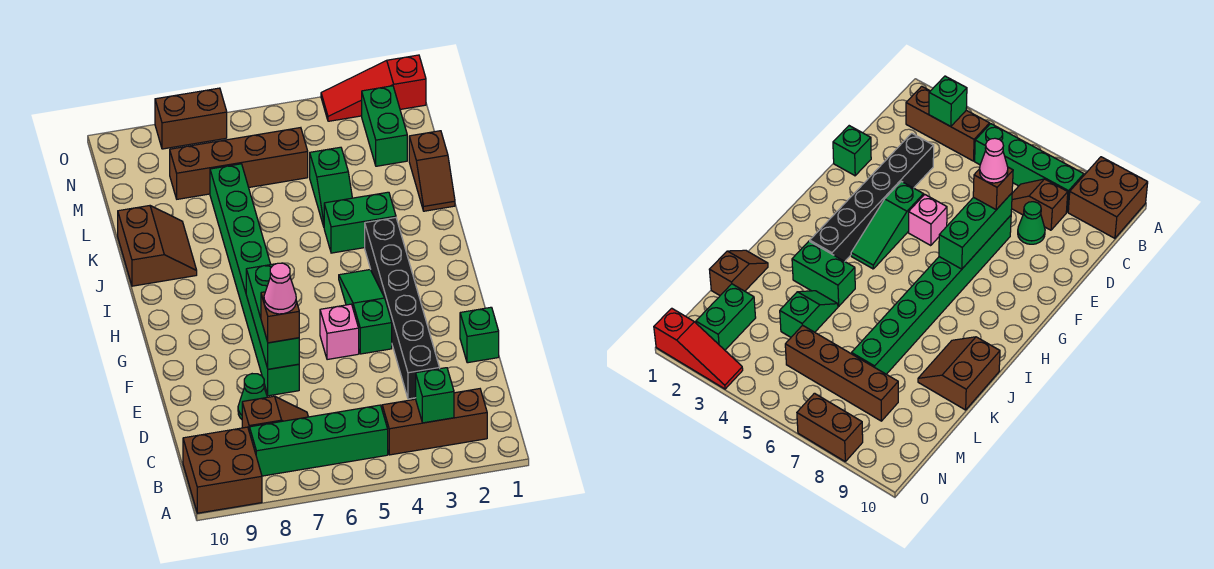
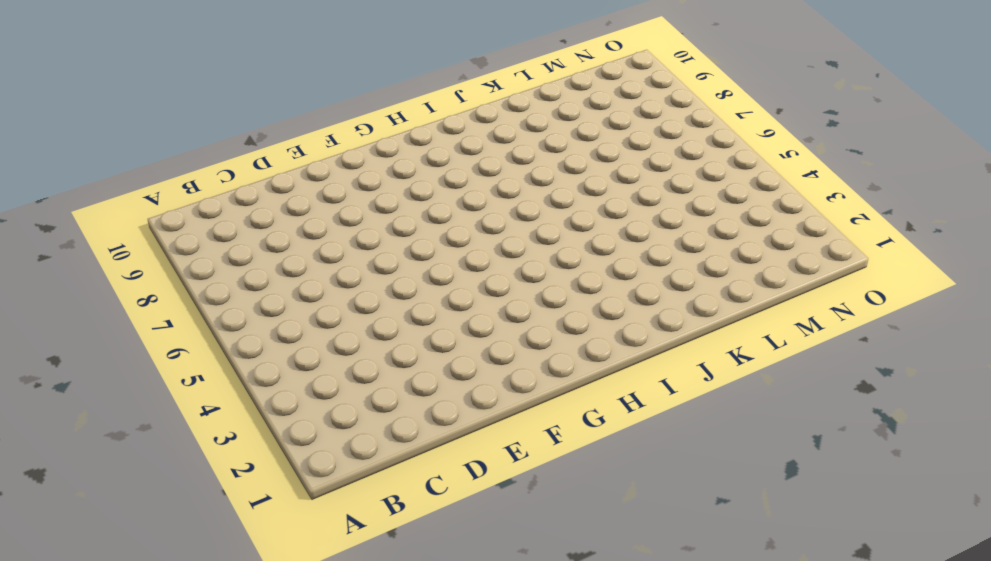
none -> brown 2x2 brick [183,427,262,513]
none -> brown 1x3 brick [382,389,487,455]
none -> green 1x4 brick [249,405,388,476]

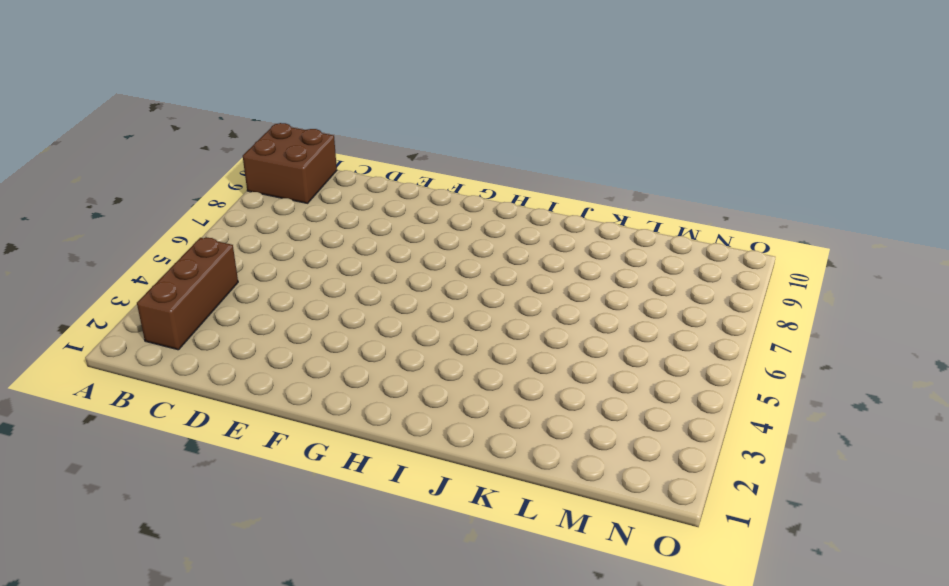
none -> green 1x4 brick [249,405,388,476]
none -> brown 1x2 slope [242,396,308,429]
none -> black 1x6 brick [365,218,440,399]

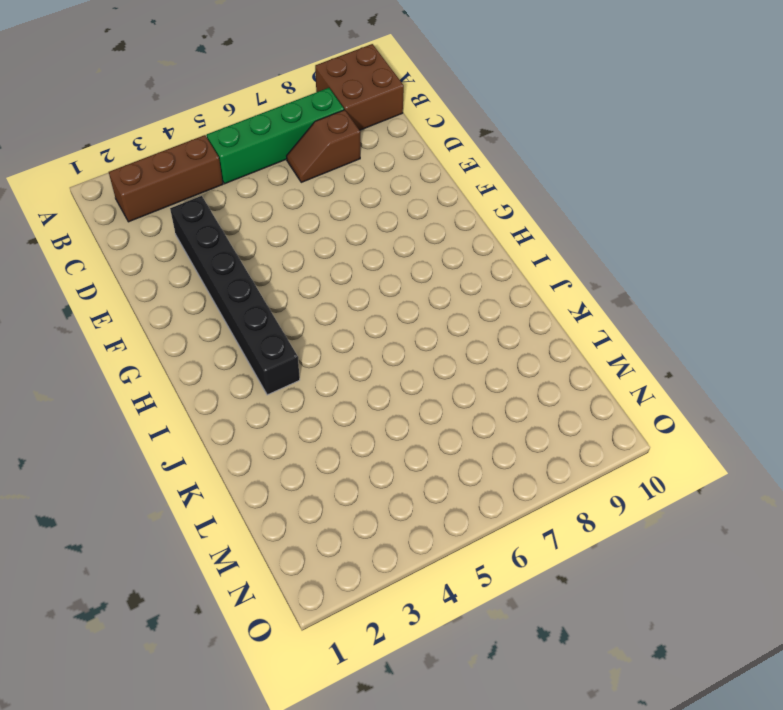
none -> green 1x1 cone [238,374,267,419]
none -> green 1x1 brick [460,307,499,363]
none -> green 1x8 brick [210,164,299,396]

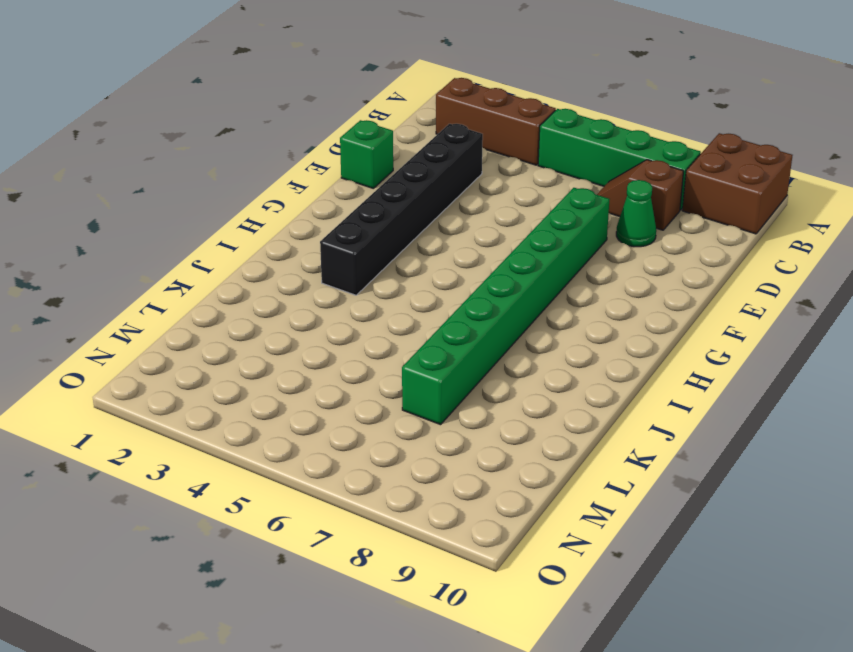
none -> green 1x3 slope [339,270,392,354]
none -> pink 1x1 brick [320,304,359,360]
none -> green 1x2 brick [324,192,396,253]

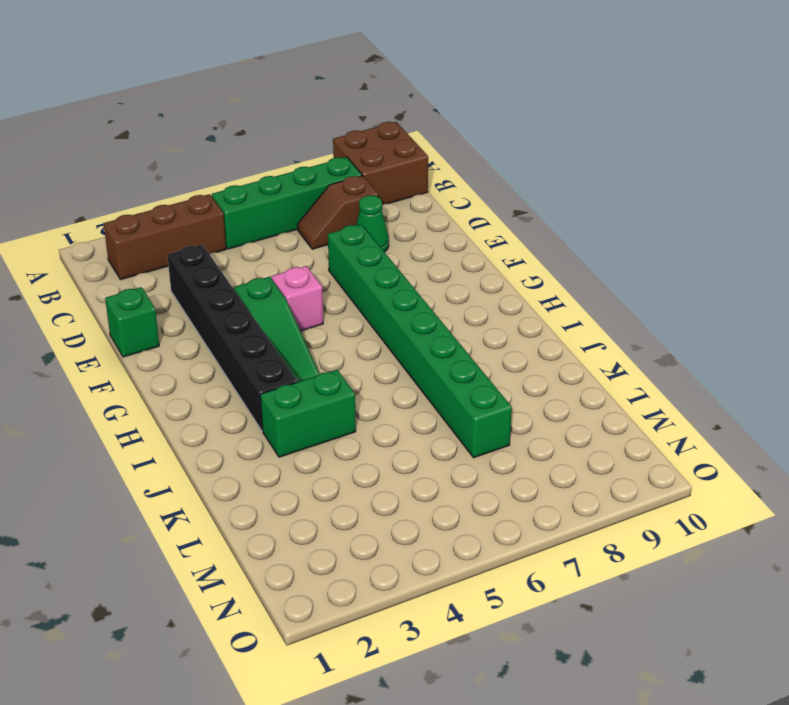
none -> brown 2x2 slope [118,206,197,286]
none -> brown 1x2 slope [409,131,455,211]
none -> green 1x2 slope [310,147,352,227]

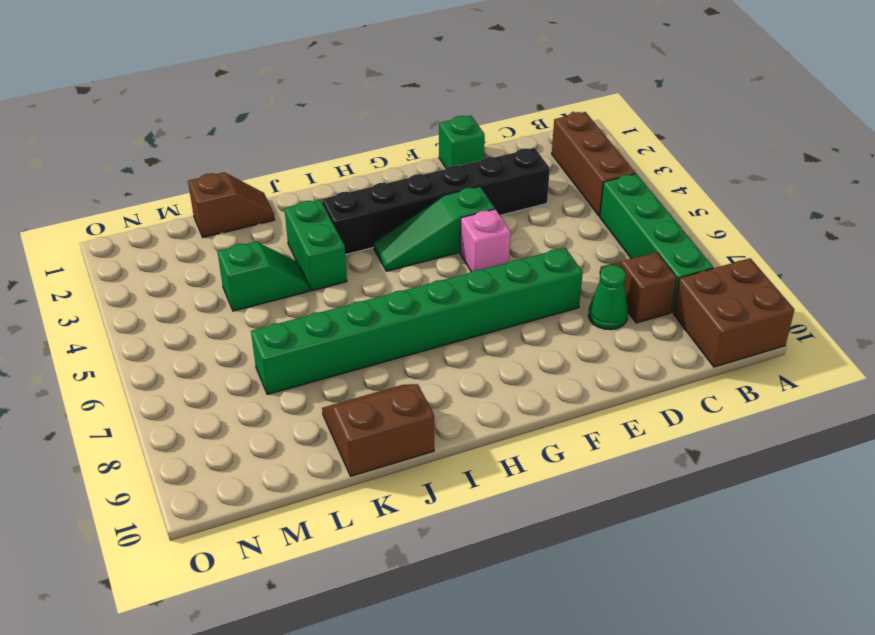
none -> green 1x2 brick [362,86,407,166]
none -> brown 1x4 brick [170,128,308,199]
none -> red 1x3 slope [321,55,426,121]

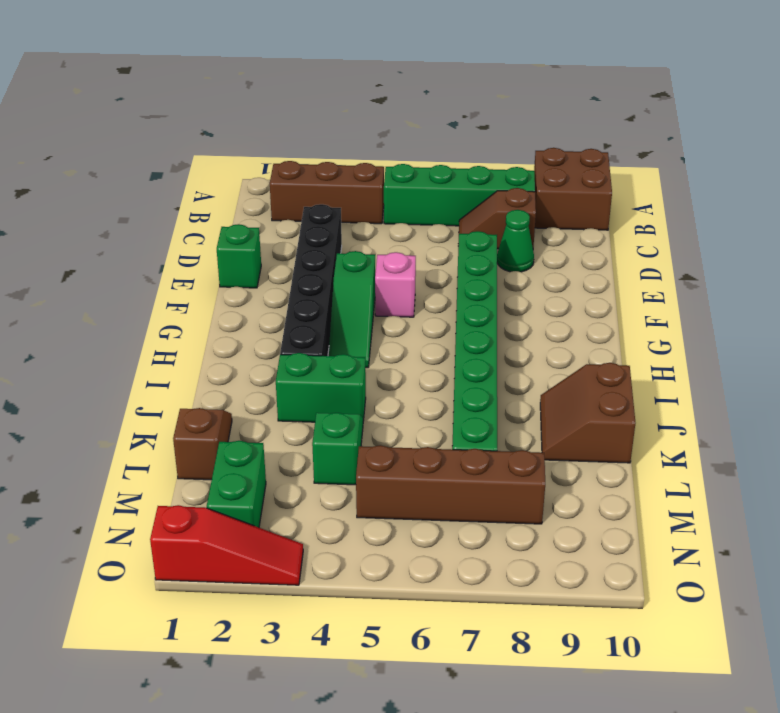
none -> brown 1x2 brick [155,88,227,149]
none -> green 1x1 brick [416,368,454,423]
none -> green 1x3 brick [246,264,299,369]

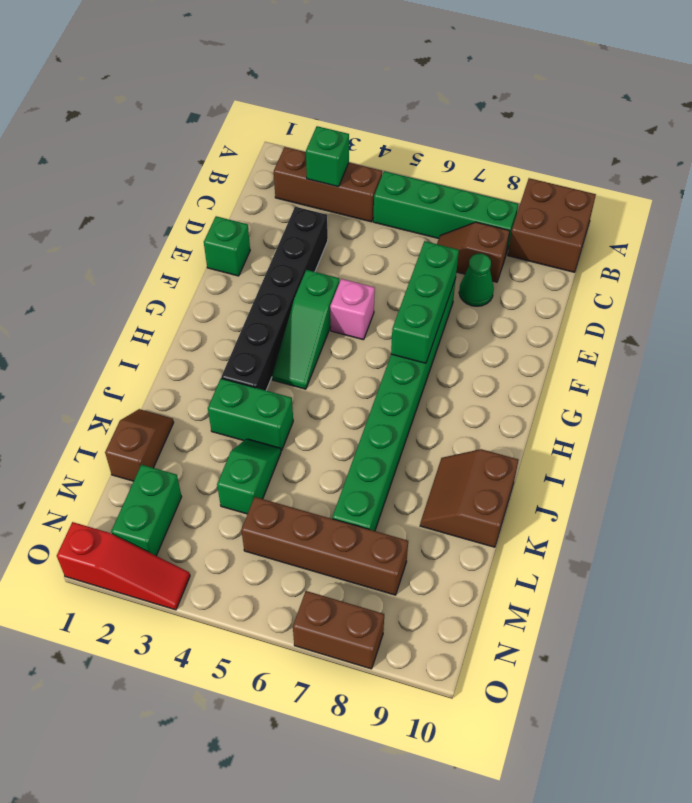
none -> brown 1x1 brick [261,292,299,343]
none -> pink 1x1 cone [264,263,296,314]

